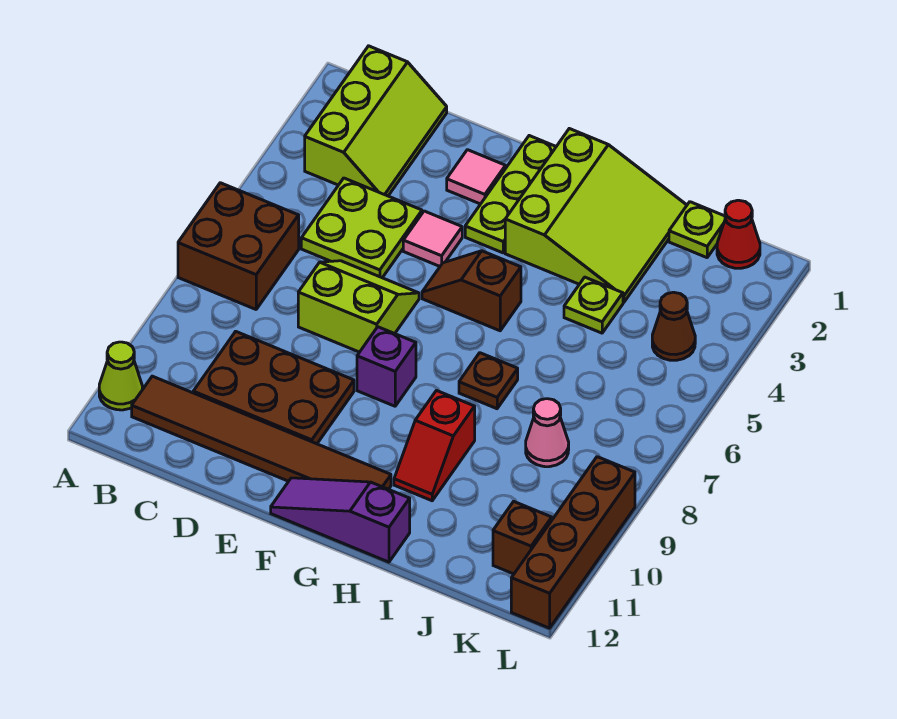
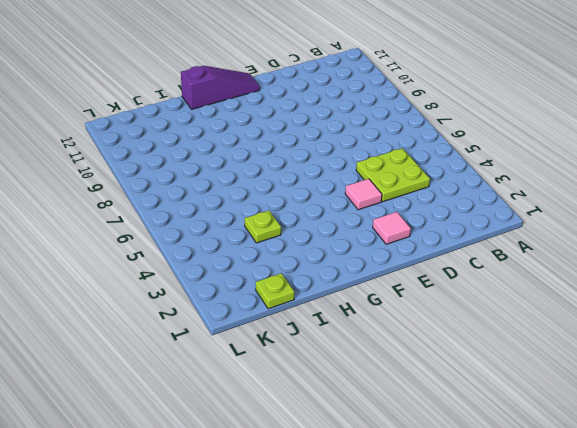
none -> brown 2x2 brick [178,183,299,309]
none -> lime 1x1 cone [99,342,142,410]
none -> lime 2x3 slope [305,46,447,196]

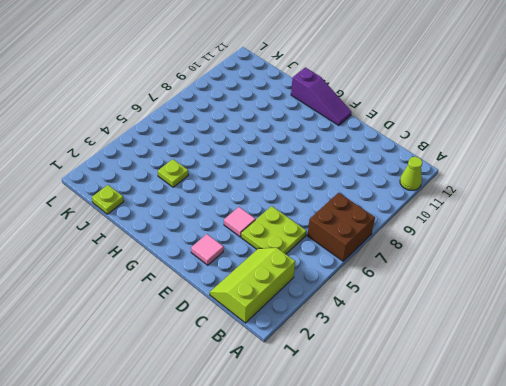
none -> brown 1x6 tile [132,376,391,489]
none -> brown 2x3 plate [193,331,354,444]
none -> lime 2x2 slope [298,261,419,352]

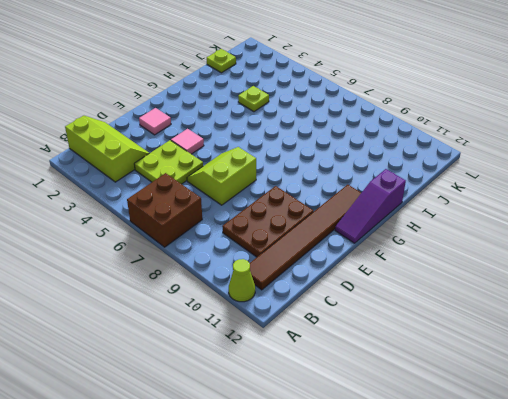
none -> lime 1x3 plate [465,136,556,253]
none -> brown 1x2 slope [422,251,521,331]
none -> purple 1x1 brick [357,327,416,406]

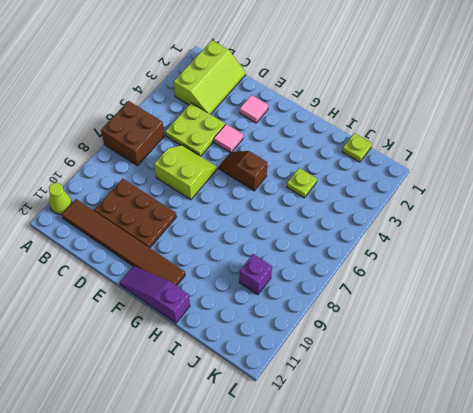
purple 1x1 brick [239,254,272,295] -> purple 1x1 brick moved to [357,327,416,406]
none -> lime 1x3 plate [465,136,556,253]
none -> lime 3x3 slope [505,129,687,303]
none -> brown 1x1 plate [459,353,518,409]

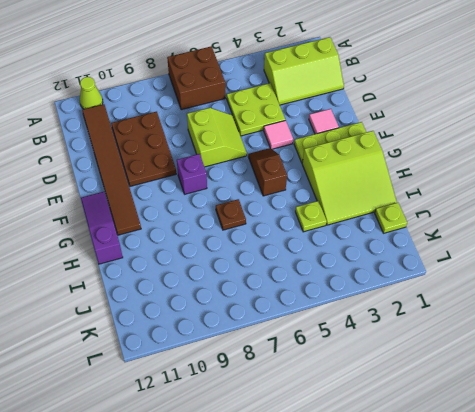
none -> red 1x2 slope [394,391,475,501]
none -> pink 1x1 cone [526,399,569,467]
none -> red 1x1 cone [717,200,760,268]

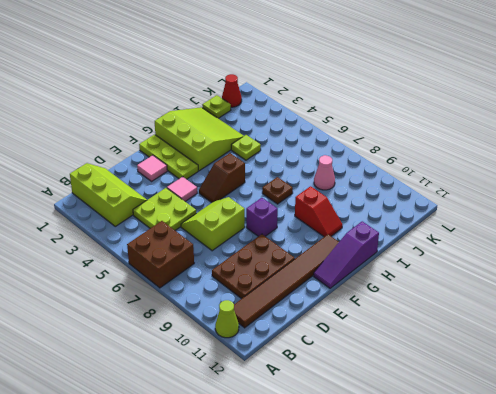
none -> brown 1x1 cone [652,292,695,360]
none -> brown 1x1 brick [493,501,552,574]
none -> brown 1x4 brick [511,457,635,628]

